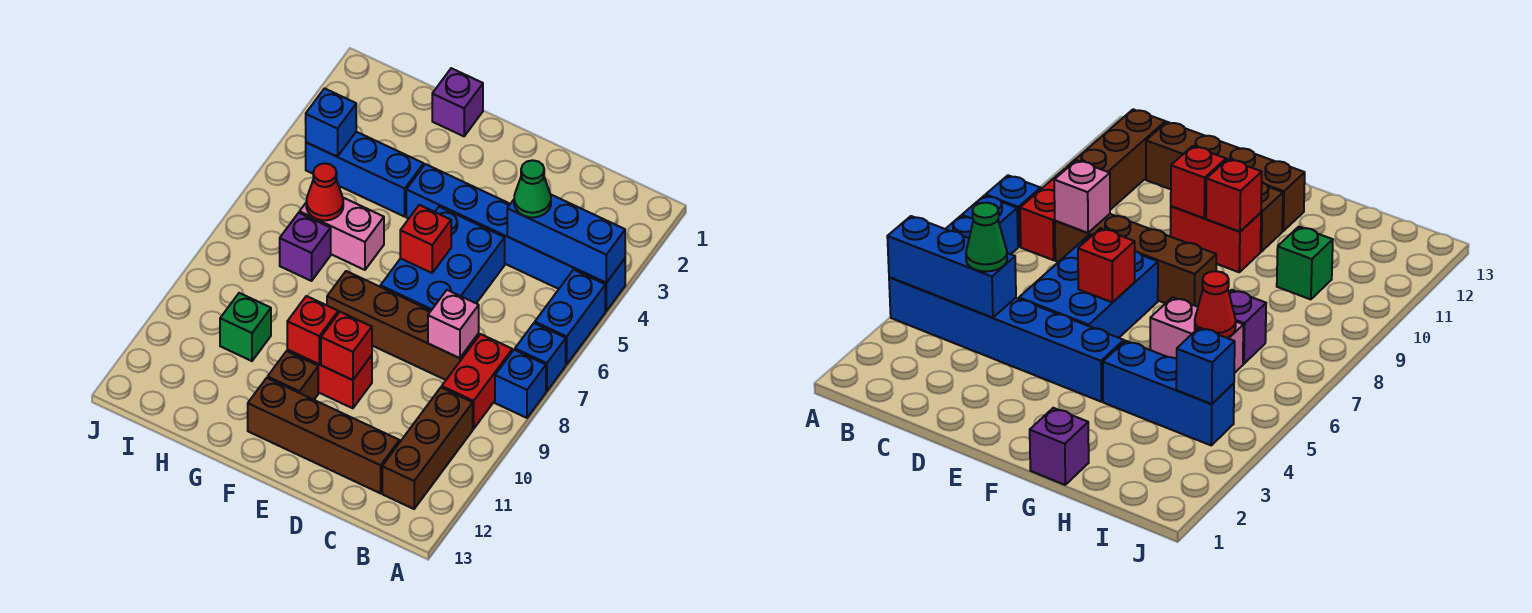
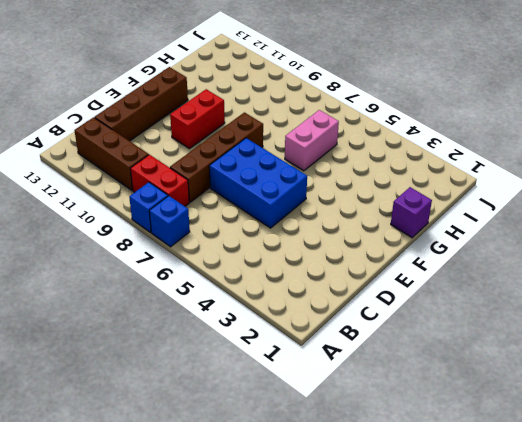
none -> blue 1x6 brick [406,164,625,311]
none -> blue 1x2 brick [535,270,605,364]
none -> brown 1x1 brick [268,351,318,400]

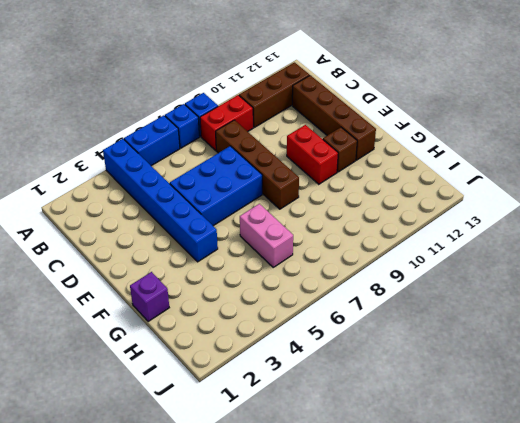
none -> blue 1x3 brick [306,132,424,217]
none -> purple 1x1 brick [280,213,331,281]
none -> green 1x1 brick [220,293,271,361]

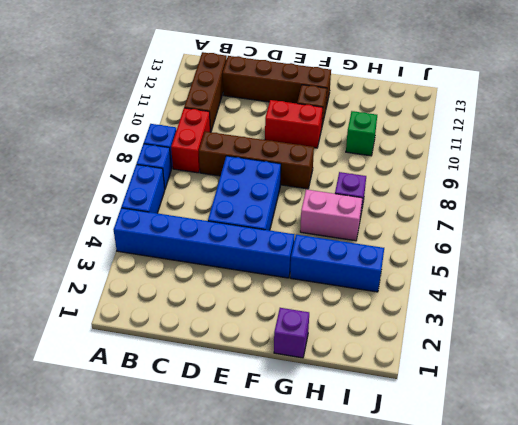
none -> blue 1x3 brick [507,195,625,283]
none -> pink 1x1 brick [428,290,479,358]
none -> red 1x1 brick [400,205,451,273]

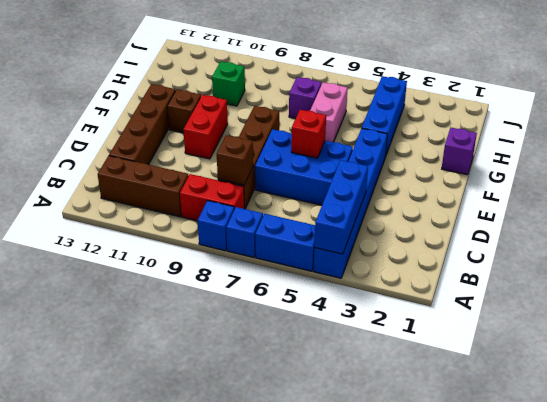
brown 1x1 brick [217,135,253,185] -> pink 1x1 brick [428,290,479,358]
none -> red 1x1 brick [321,312,372,380]
none -> red 1x1 brick [287,296,338,364]
none -> red 1x1 cone [306,163,343,220]

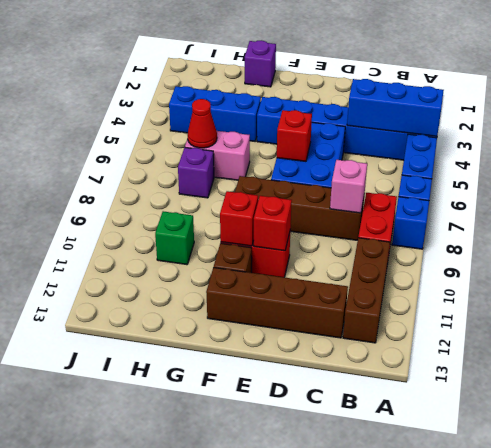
none -> blue 1x1 brick [306,88,356,157]
none -> green 1x1 cone [514,160,551,217]

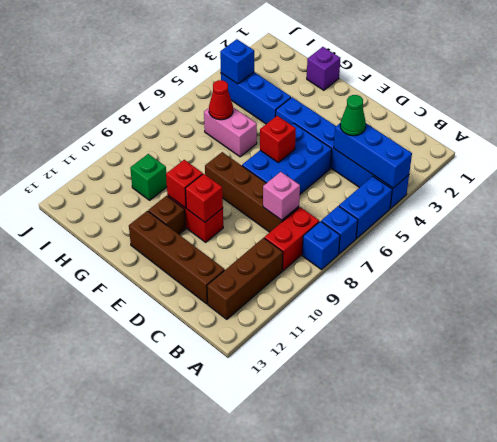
none -> purple 1x1 brick [280,213,331,281]

